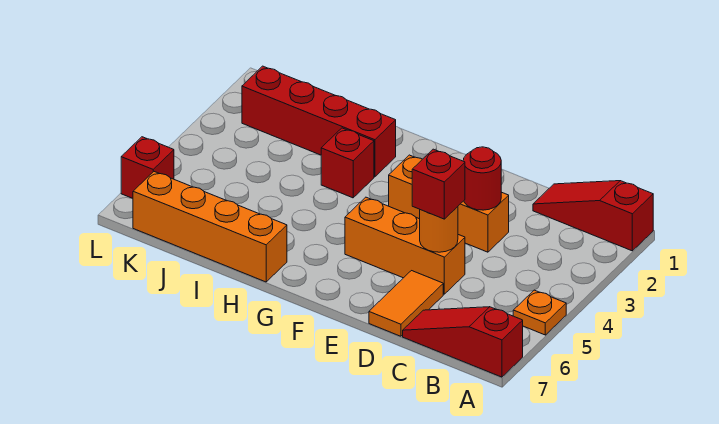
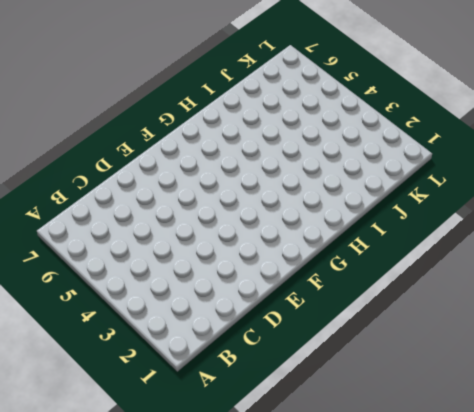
none -> red 1x3 slope [533,181,653,251]
none -> orange 1x1 plate [513,290,566,335]
none -> red 1x3 slope [403,307,523,377]

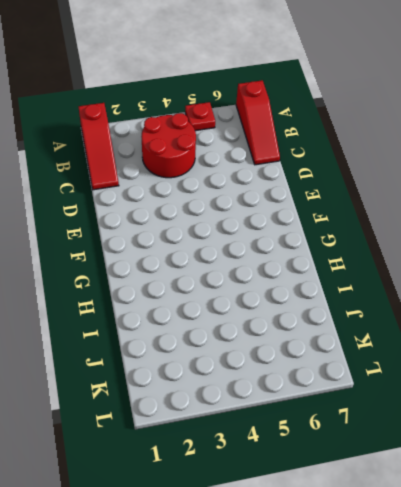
red 1x1 plate [185,102,215,131] -> orange 1x1 plate [513,290,566,335]
red 2x2 round brick [141,113,196,178] -> none
none -> orange 1x3 brick [389,155,509,252]
none -> orange 1x3 brick [345,197,465,294]
none -> orange 1x2 tile [369,271,443,336]

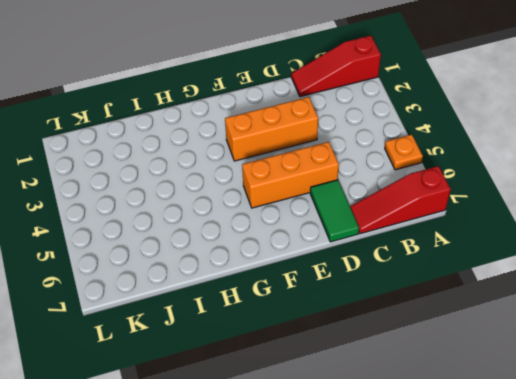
green 1x2 tile [310,180,359,242] -> orange 1x2 tile [369,271,443,336]
none -> red 1x4 brick [242,66,396,177]
none -> red 1x1 brick [321,128,374,198]
none -> orange 1x4 brick [133,172,287,282]

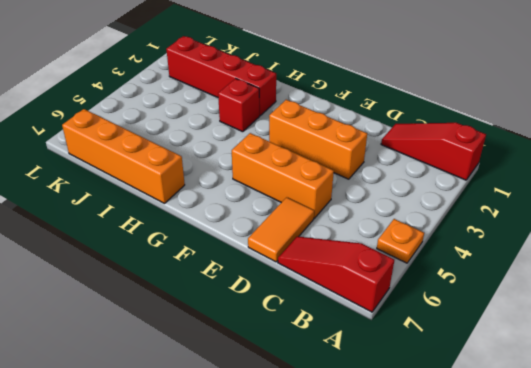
none -> red 1x1 brick [121,137,174,198]
none -> red 1x1 round brick [463,147,501,210]
none -> orange 1x1 round brick [420,207,458,252]

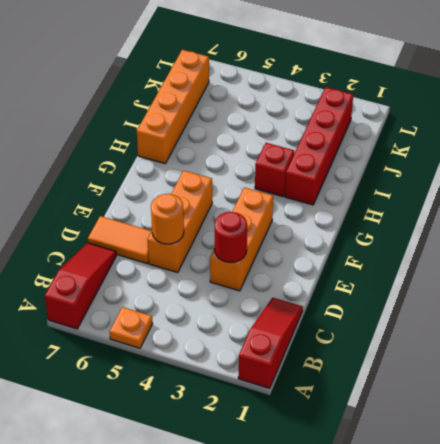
none -> red 1x1 brick [121,137,174,198]
none -> red 1x1 brick [412,149,465,219]

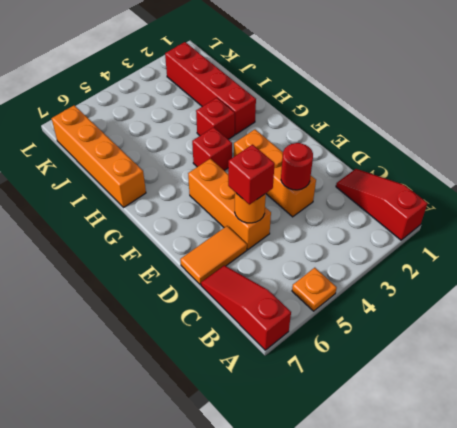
red 1x1 brick [192,127,232,171] -> red 1x1 brick moved to [121,137,174,198]

